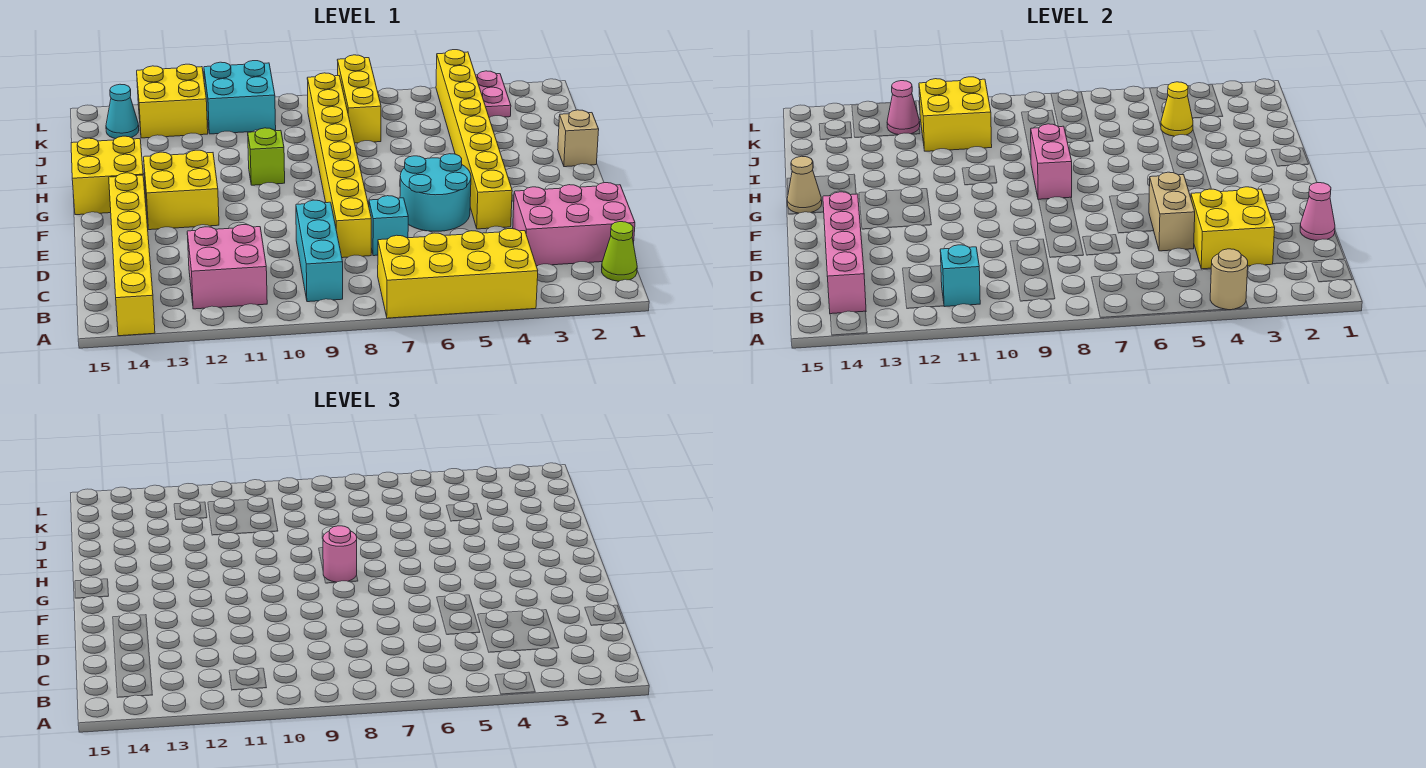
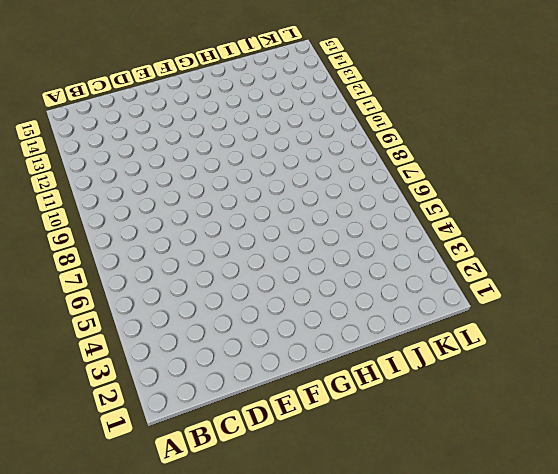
none -> yellow 2x4 brick [378,229,538,318]
none -> yellow 1x6 brick [109,173,155,336]
none -> lime 1x1 cone [602,222,637,281]
none -> cyan 1x3 brick [296,200,343,302]

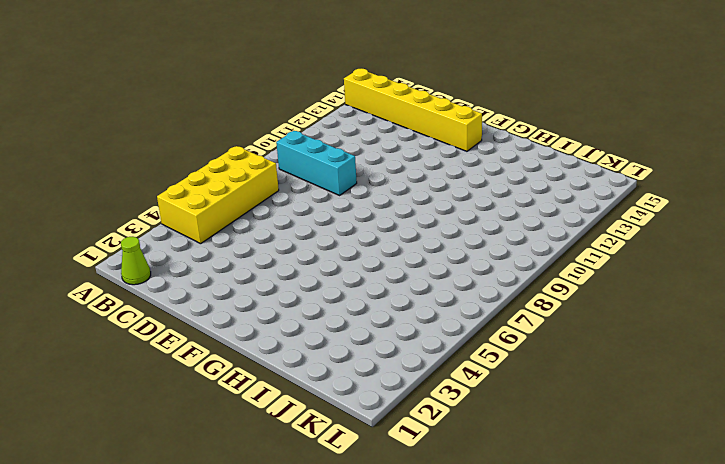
none -> pink 2x2 brick [187,225,267,309]
none -> pink 2x3 brick [513,183,635,266]
none -> cyan 1x1 brick [369,196,408,256]
none -> yellow 1x8 brick [307,73,371,258]

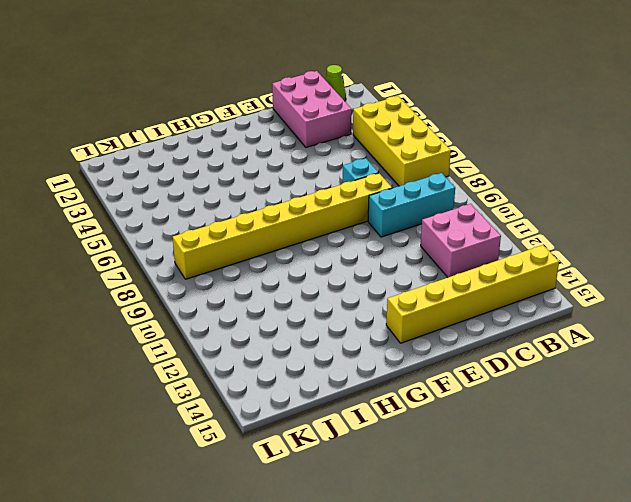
none -> yellow 1x8 brick [436,50,512,229]
none -> cyan 2x2 round brick [400,154,471,231]
none -> yellow 2x2 brick [144,150,219,230]
none -> yellow 2x2 brick [71,136,143,215]

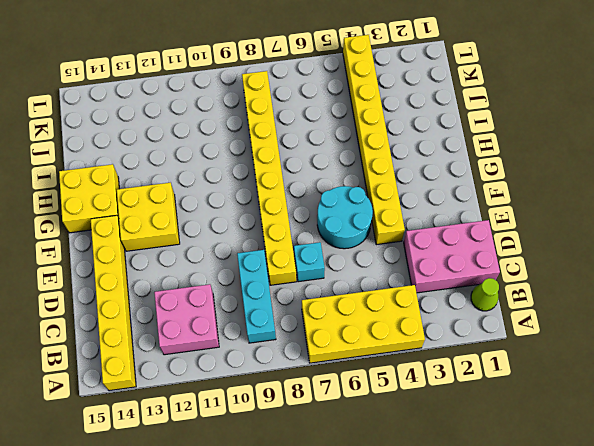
none -> tan 1x1 brick [558,110,599,167]
none -> lime 1x1 brick [248,128,285,185]
none -> yellow 1x3 brick [338,55,381,143]
none -> pink 1x2 plate [476,71,511,118]

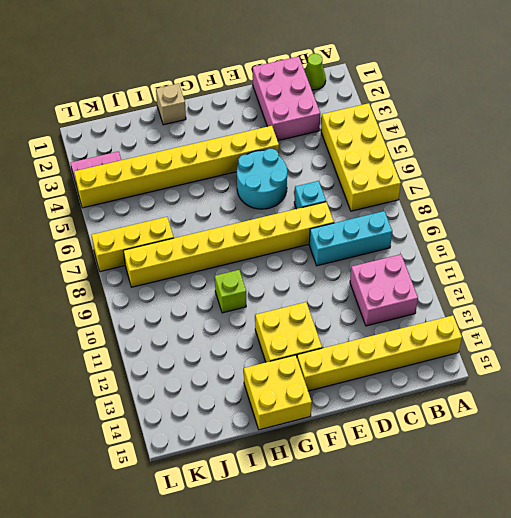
none -> cyan 2x2 brick [204,61,276,134]
none -> yellow 2x2 brick [137,64,208,138]
none -> cyan 1x1 cone [106,84,139,139]
none -> tan 1x1 round brick [1210,249,1248,310]

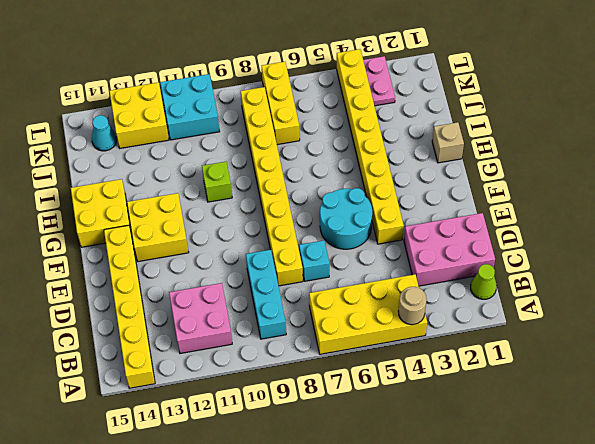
none -> cyan 1x1 brick [940,245,980,307]
none -> pink 1x4 brick [823,192,866,314]
none -> yellow 2x2 brick [1191,187,1275,269]
none -> pink 1x1 cone [1300,183,1335,240]

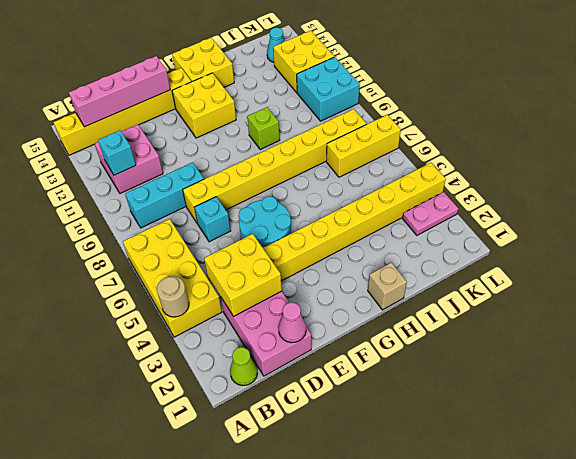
none -> tan 1x2 brick [1149,172,1195,251]
none -> pink 1x2 brick [1031,124,1072,200]
none -> tan 1x1 cone [787,156,822,213]
none -> yellow 1x1 cone [1161,82,1193,136]

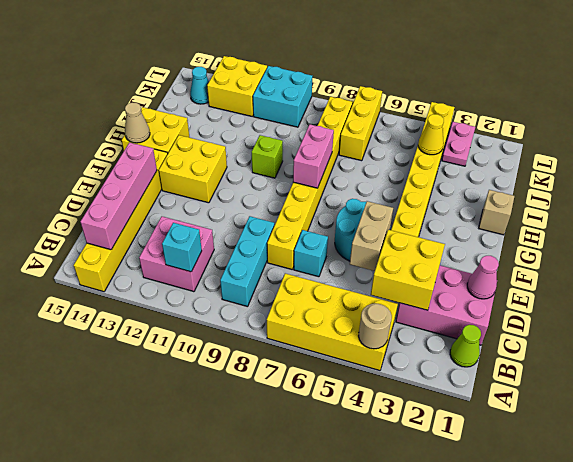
none -> yellow 2x2 brick [919,77,992,151]
none -> pink 1x1 cone [887,81,920,135]
none -> pink 1x1 round brick [323,526,357,582]

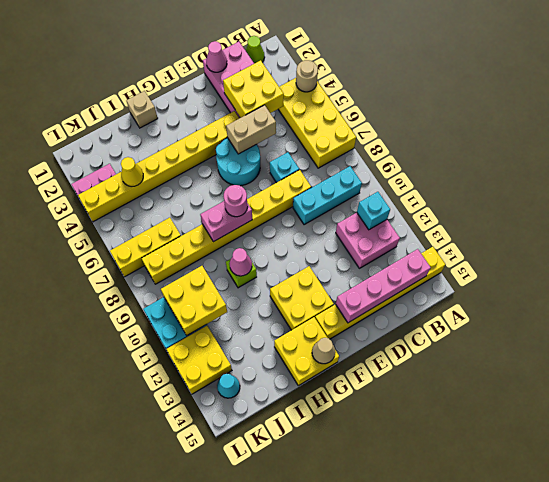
pink 1x1 cone [230,248,252,276] -> pink 1x1 cone moved to [887,81,920,135]

